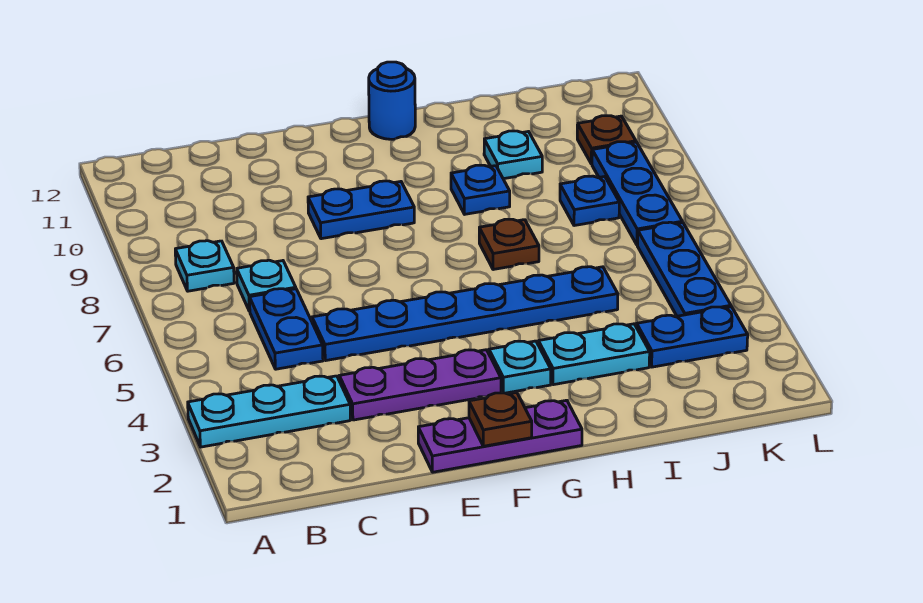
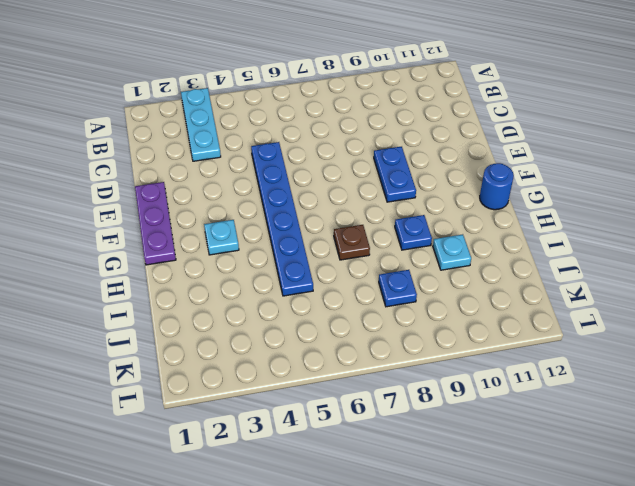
none -> cyan 1x1 plate [175,241,234,291]
none -> blue 1x2 plate [249,289,323,369]
none -> cyan 1x1 plate [237,260,296,311]

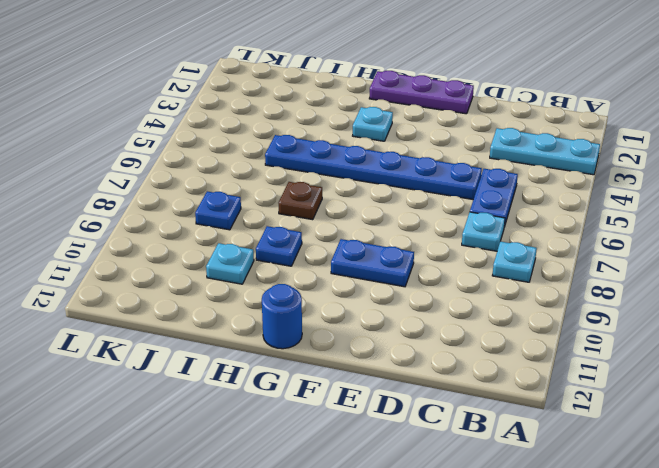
none -> purple 1x3 plate [339,350,501,420]
none -> cyan 1x2 plate [538,324,650,385]
none -> blue 1x2 plate [637,307,748,367]

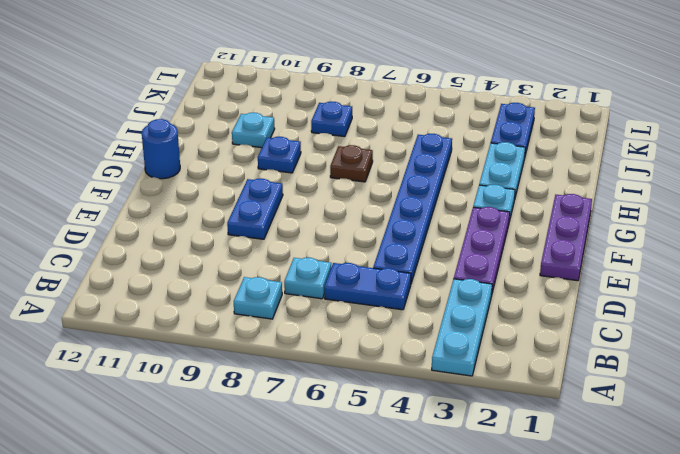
none -> blue 1x3 plate [638,222,731,316]
none -> blue 1x3 plate [592,142,682,245]
none -> brown 1x1 plate [577,116,636,164]

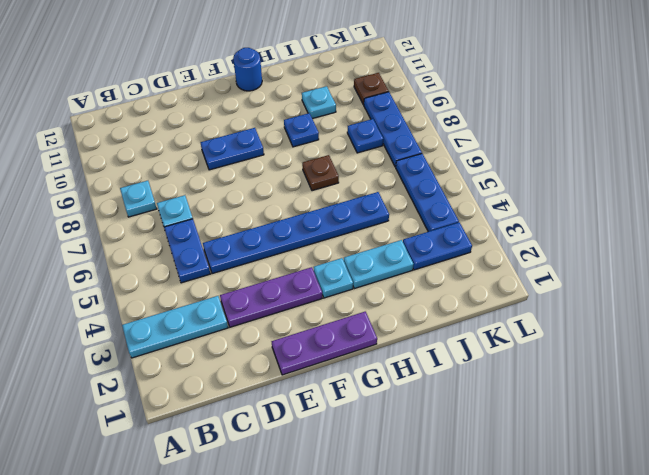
none -> brown 1x1 plate [469,392,532,446]

